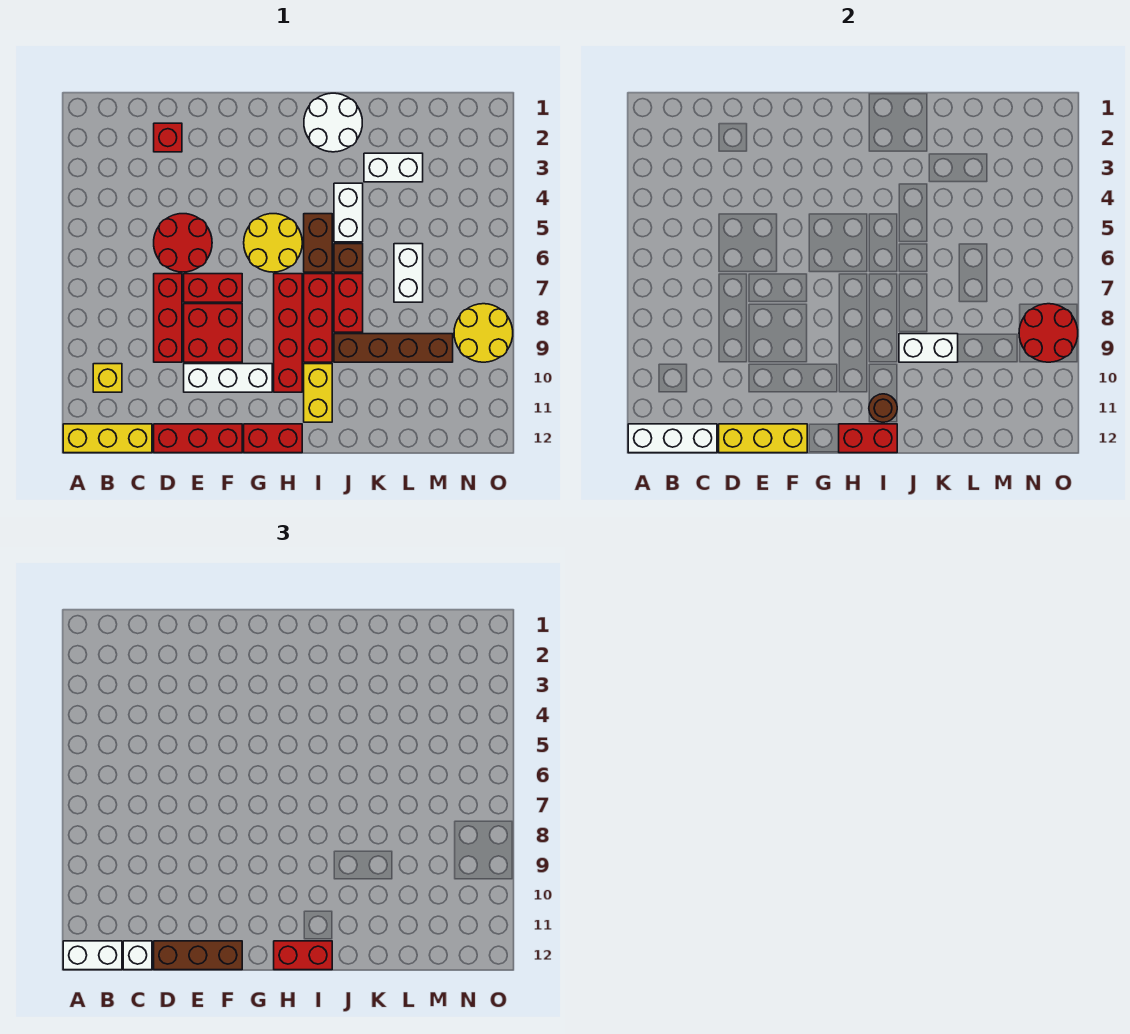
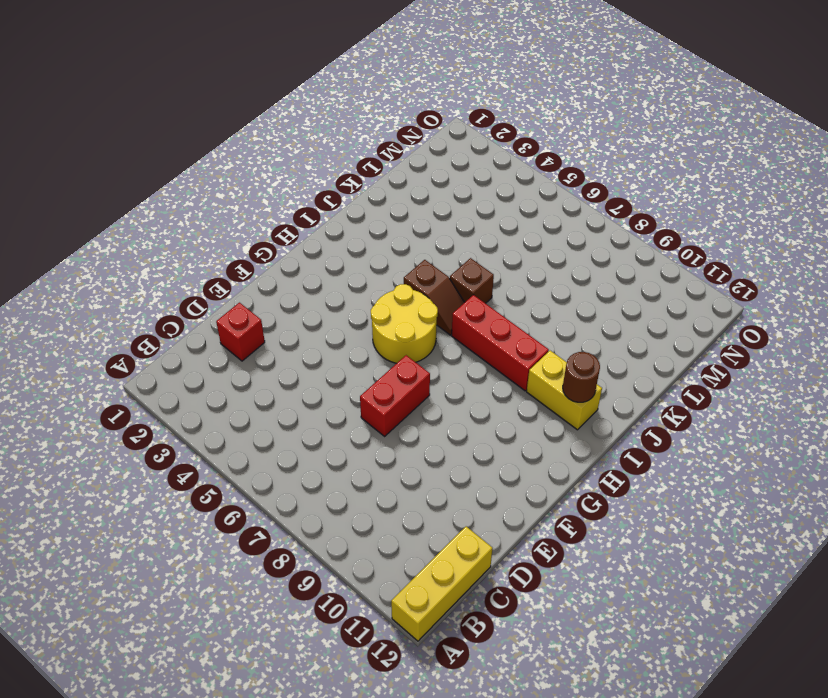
brown 1x2 slope [404,260,465,335] -> brown 1x2 brick [304,214,332,272]
none -> yellow 1x1 brick [93,364,122,392]
none -> red 2x2 round brick [154,214,212,272]
none -> red 1x3 brick [154,274,182,362]
none -> red 1x3 brick [154,424,242,453]

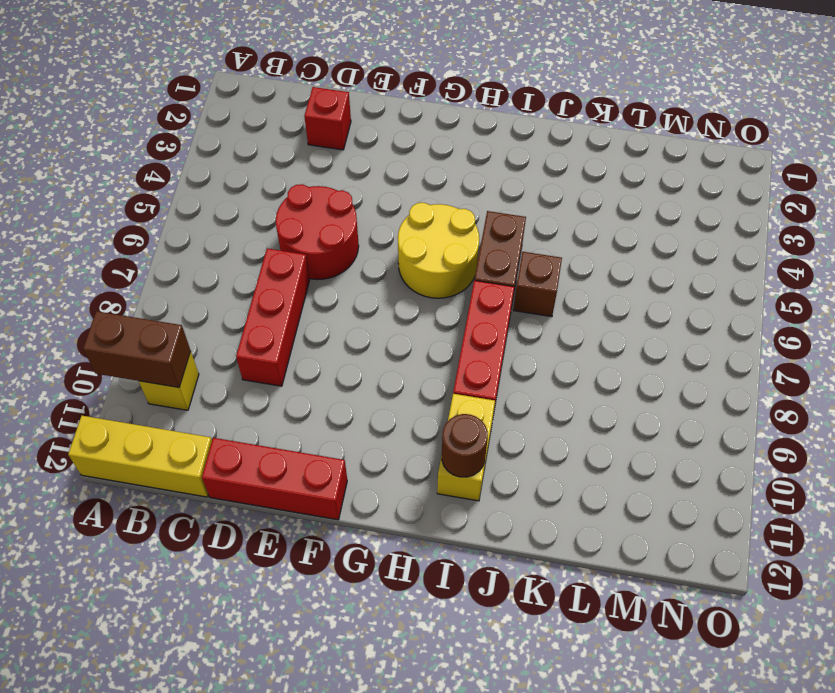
brown 1x2 brick [83,311,191,387] -> none
none -> red 1x2 brick [184,274,242,302]
none -> red 2x2 brick [184,304,242,362]
none -> white 1x3 brick [184,364,272,392]
none -> red 1x2 brick [244,424,302,453]

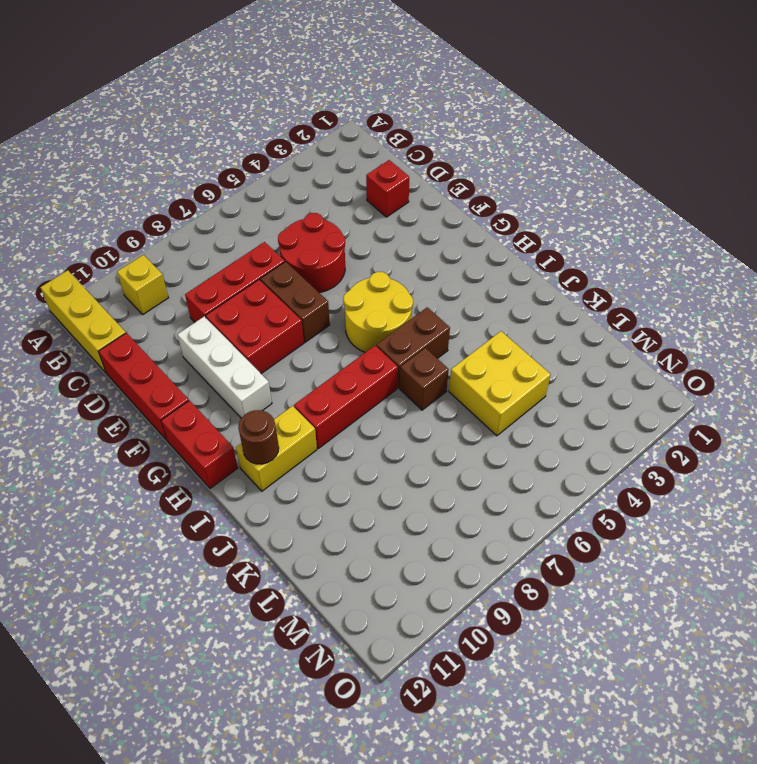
brown 1x2 brick [261,262,330,342] -> red 1x2 brick [184,274,242,302]
yellow 2x2 brick [449,331,551,436] -> none
none -> red 1x4 brick [274,274,302,392]
none -> white 2x2 round brick [304,93,362,152]
none -> white 1x2 brick [334,183,363,242]
none -> red 1x2 brick [334,274,363,332]

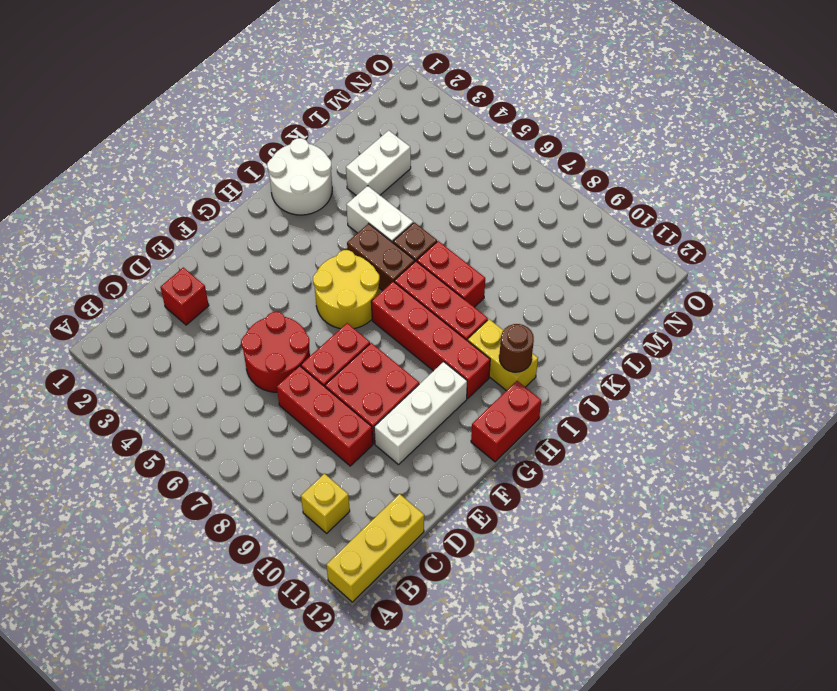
none -> red 1x3 brick [154,424,242,453]
none -> brown 1x4 brick [334,334,453,362]
none -> white 1x2 brick [394,244,423,302]
none -> yellow 2x2 round brick [454,304,513,362]

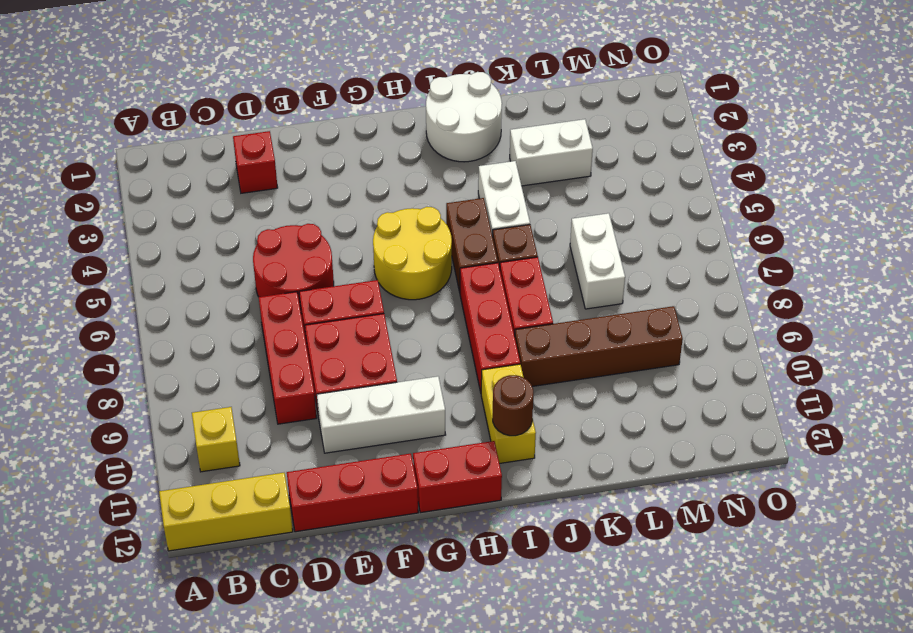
none -> red 1x4 brick [274,274,302,392]
none -> yellow 2x2 round brick [454,304,513,362]
none -> white 1x3 brick [628,424,717,453]
none -> yellow 1x3 brick [719,424,807,453]

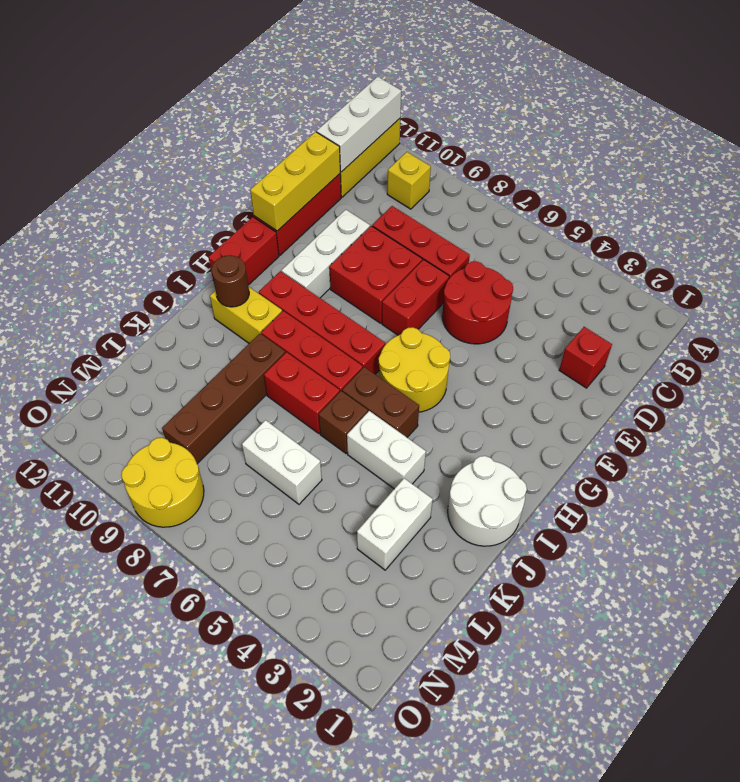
none -> red 1x2 brick [839,424,897,453]
none -> white 1x2 brick [899,334,958,362]
none -> red 2x2 round brick [1019,304,1078,362]
none -> white 1x2 brick [63,941,122,970]

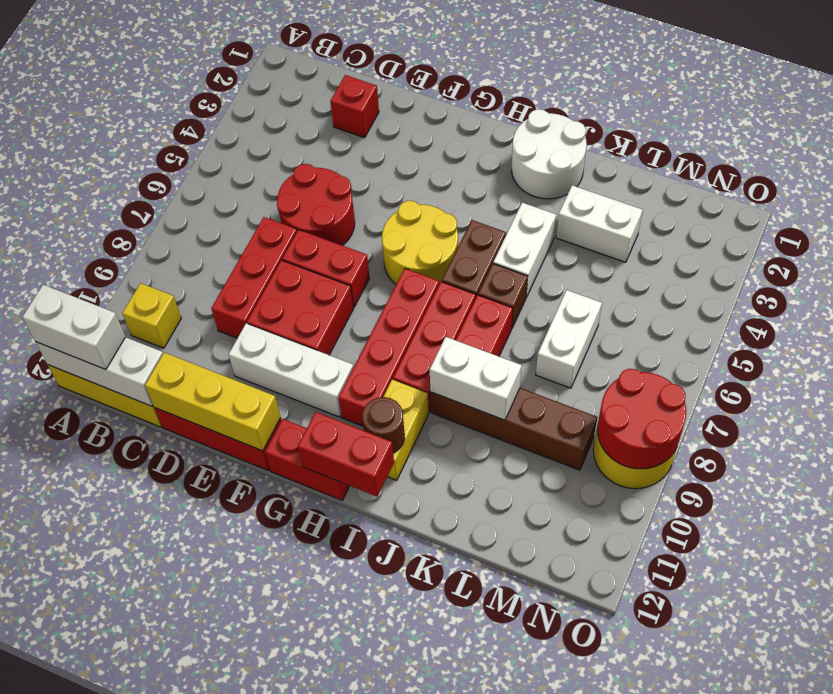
none -> white 1x1 brick [123,941,152,970]
none -> brown 1x3 brick [154,941,242,970]
none -> red 1x2 brick [274,941,332,970]

